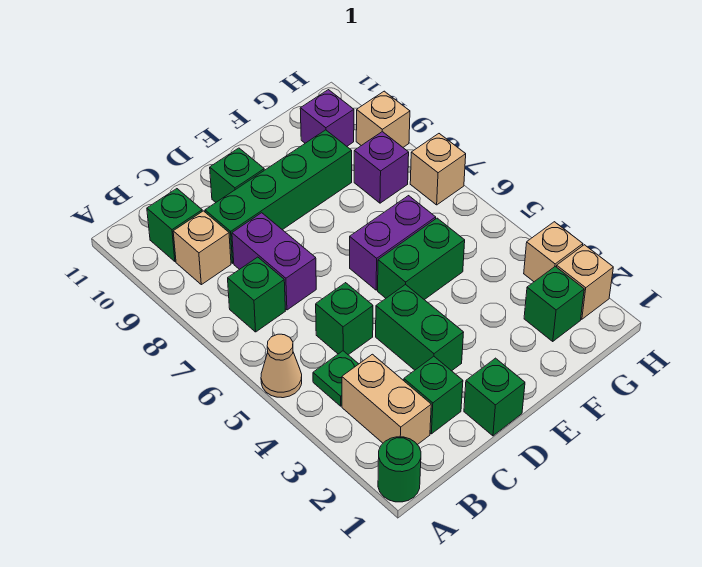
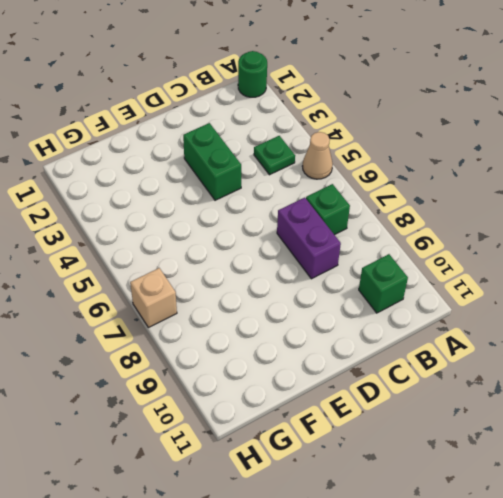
none -> tan 1x2 brick [342,354,431,445]
none -> tan 1x1 brick [173,211,231,285]
none -> green 1x1 brick [404,356,463,434]

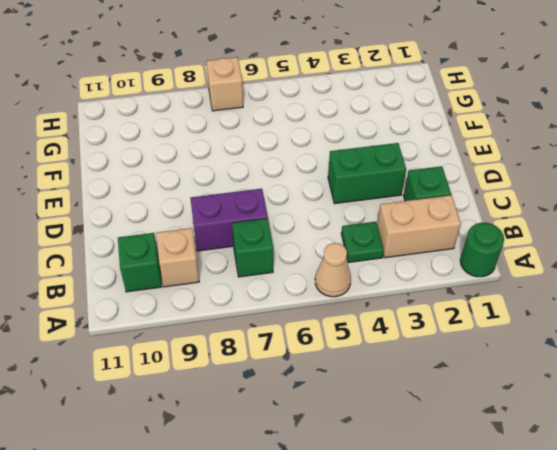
none -> green 1x1 brick [316,283,373,355]
none -> green 1x4 brick [205,130,352,263]
none -> green 1x1 brick [464,358,525,436]

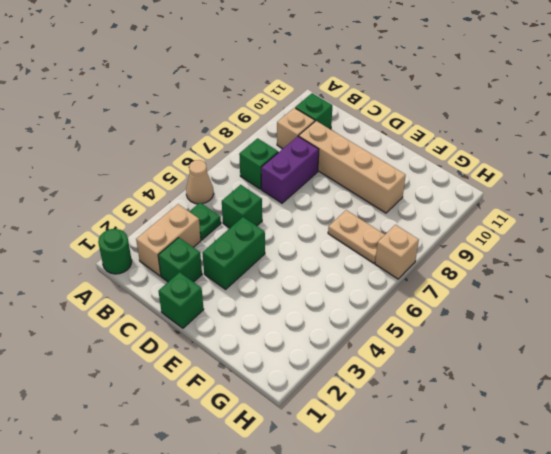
tan 1x4 brick [299,121,406,213] -> green 1x4 brick [205,130,352,263]
tan 1x2 plate [328,210,385,263] -> none
none -> green 1x1 brick [210,148,264,202]
none -> green 1x2 brick [378,218,465,300]
none -> purple 1x2 brick [350,196,436,290]

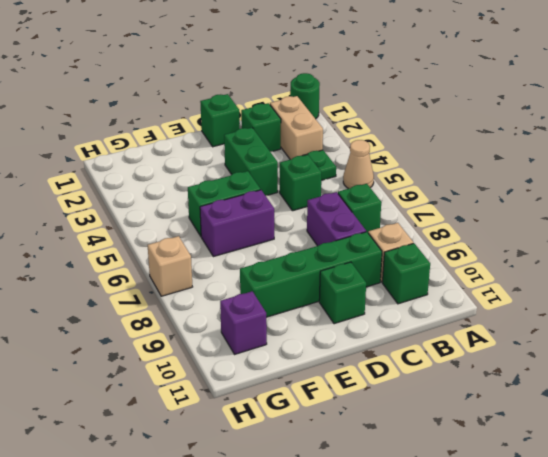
none -> green 1x1 brick [524,266,584,341]
none -> purple 1x1 brick [354,132,409,203]
none -> tan 1x1 brick [557,245,613,319]

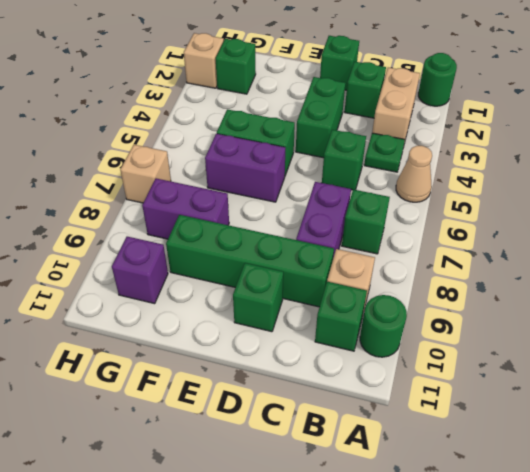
green 1x1 round brick [360,295,407,357] -> none
purple 1x2 brick [142,178,229,239] -> purple 1x1 brick [354,132,409,203]
none -> tan 1x1 brick [524,222,583,282]
none -> tan 1x1 brick [356,91,410,147]

